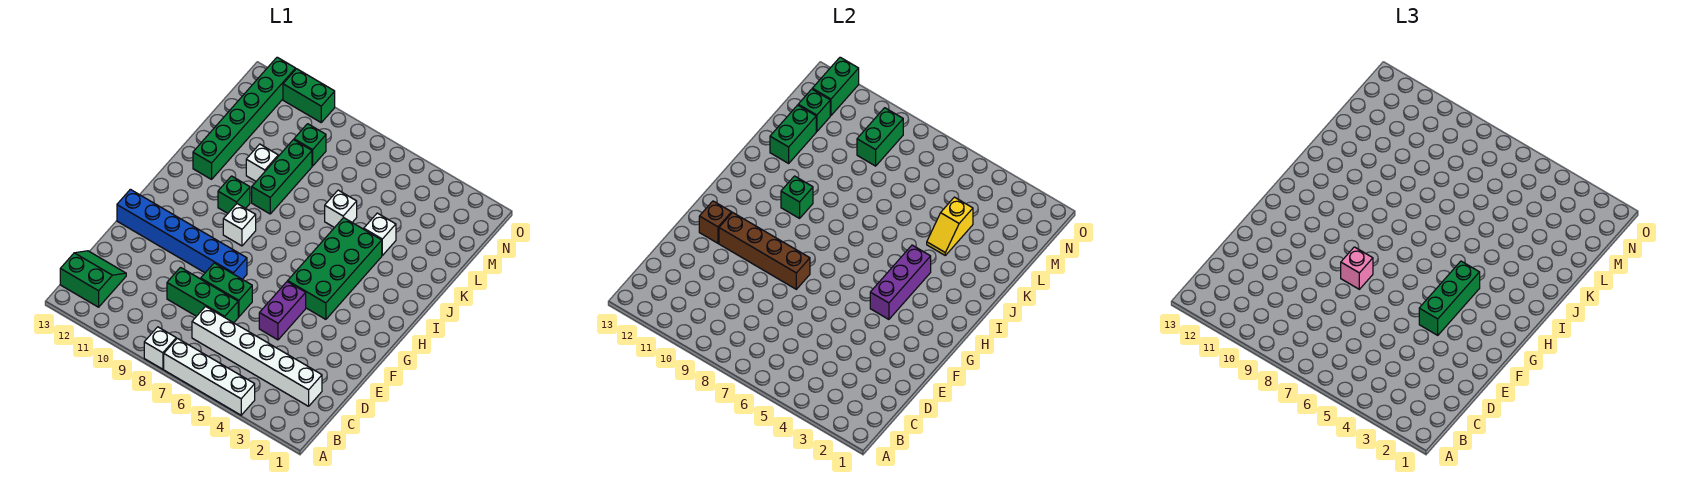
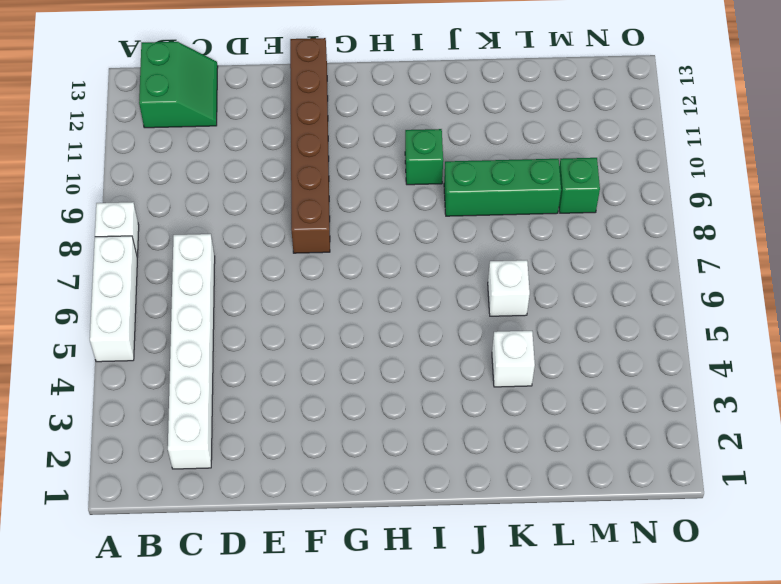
white 1x3 brick [90,236,137,362] -> white 1x4 brick [164,338,255,415]
brown 1x6 brick [290,38,330,253] -> blue 1x6 brick [117,189,247,279]
none -> green 1x3 brick [167,268,238,323]
none -> purple 1x2 brick [259,282,306,340]
none -> green 1x2 brick [201,263,252,317]

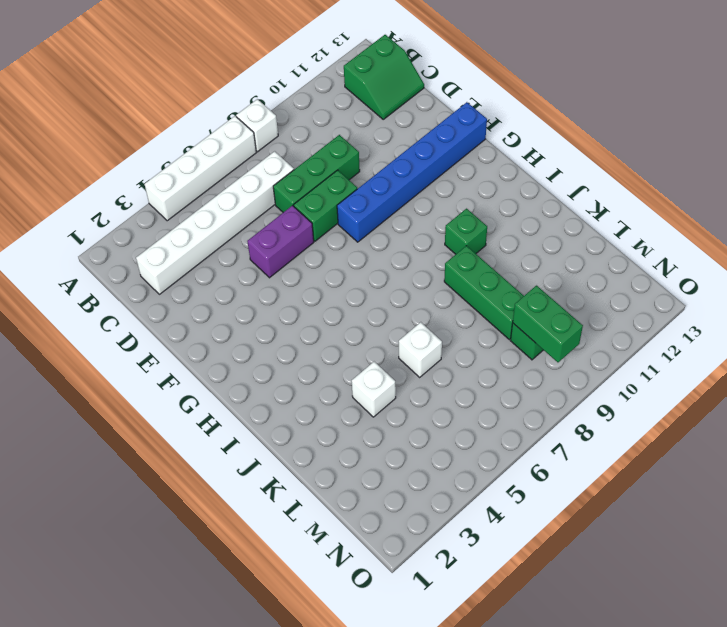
purple 1x2 brick [247,205,314,278] -> purple 1x2 brick turned to [259,282,306,340]
none -> green 2x4 brick [288,217,382,319]
none -> white 1x1 brick [223,204,256,246]
none -> green 1x6 brick [193,57,296,179]

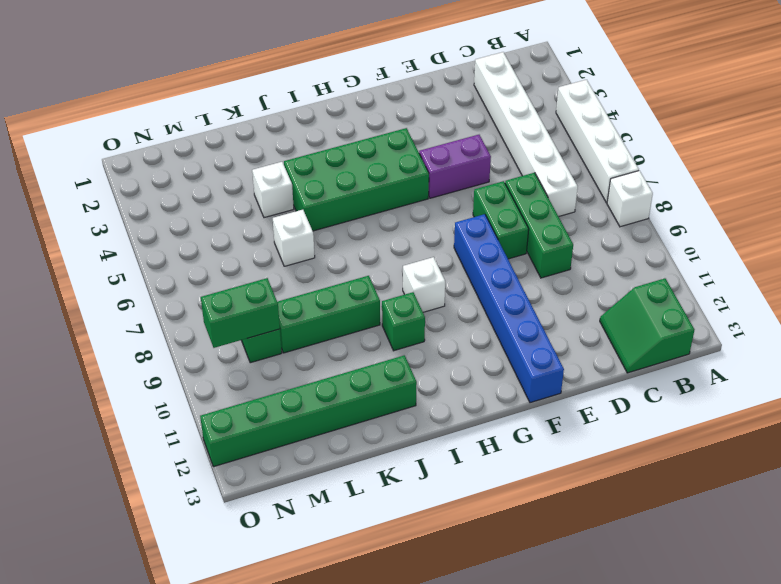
none -> white 1x1 brick [246,144,278,181]
none -> green 1x2 brick [283,69,335,122]
none -> brown 1x4 brick [719,213,810,289]

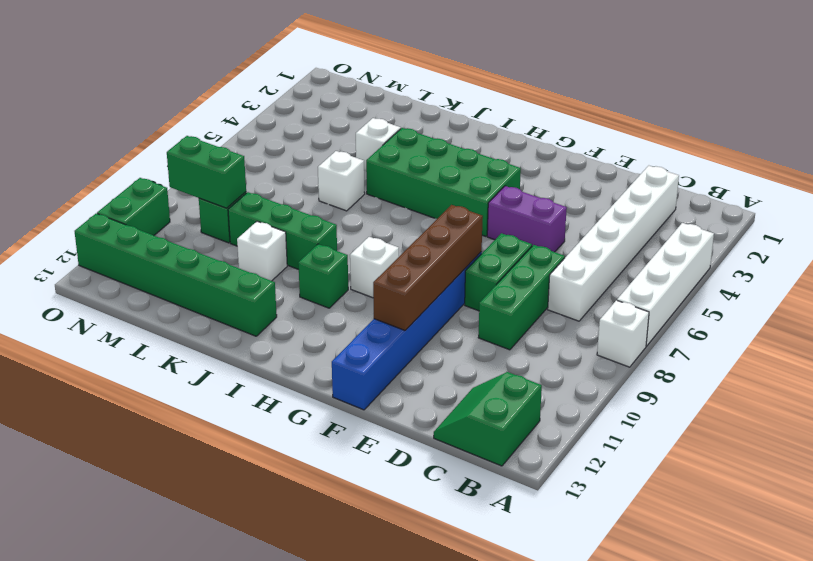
none -> brown 1x1 brick [699,201,732,243]
none -> purple 1x3 brick [870,245,931,319]
none -> green 1x1 brick [781,176,813,218]

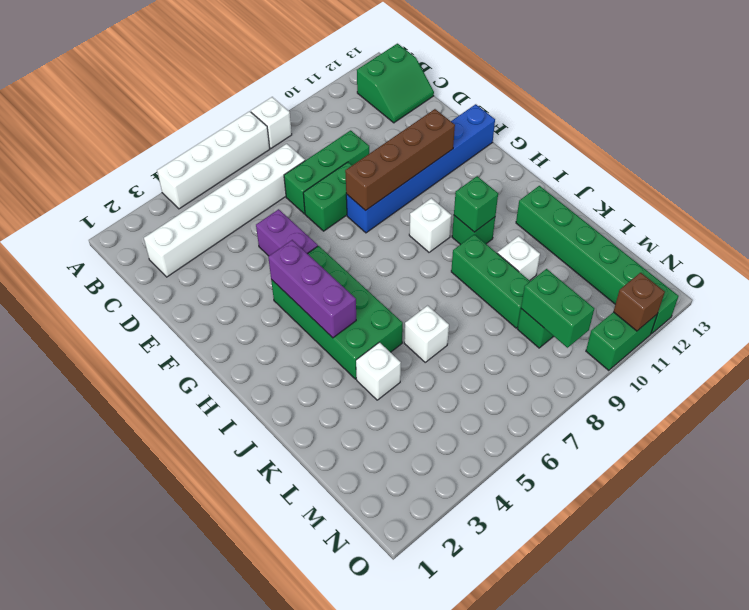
brown 1x1 brick [613,273,665,331] -> brown 1x1 brick moved to [699,201,732,243]
none -> yellow 1x2 slope [927,197,973,255]
none -> green 1x2 brick [770,105,816,163]
none -> green 1x1 brick [798,89,830,132]

